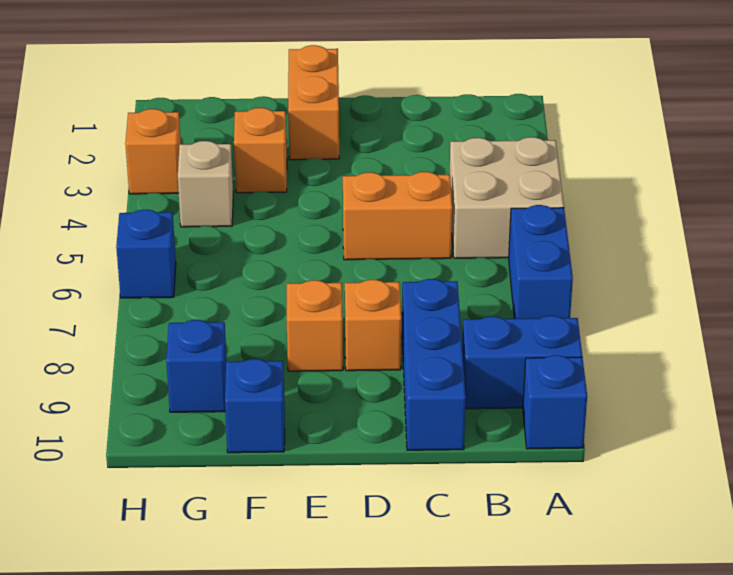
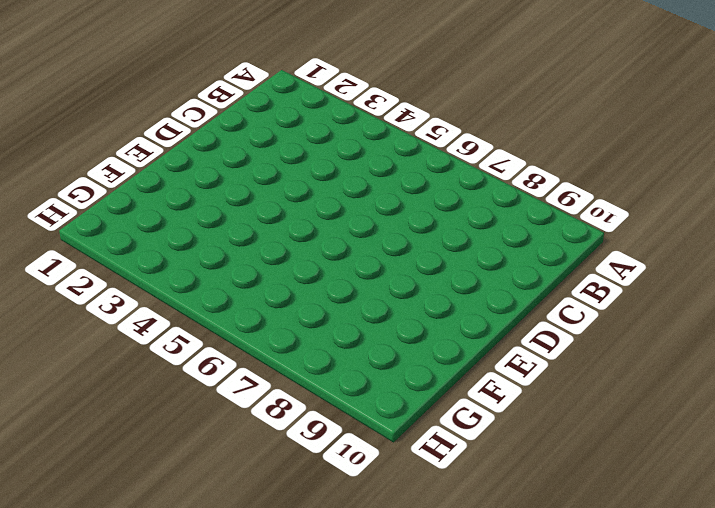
none -> tan 2x2 brick [449,137,564,258]
none -> blue 1x2 brick [509,205,573,319]
none -> blue 1x2 brick [462,316,582,409]

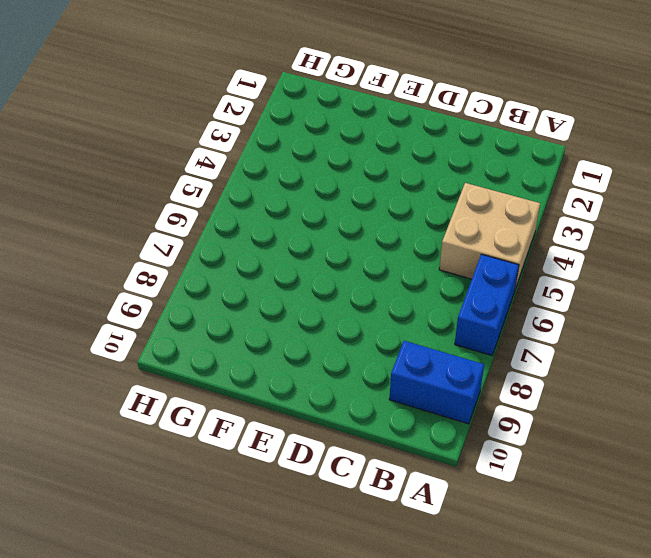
none -> blue 1x1 brick [523,355,587,449]
none -> orange 1x2 brick [343,172,452,260]
none -> blue 1x3 brick [402,279,466,450]

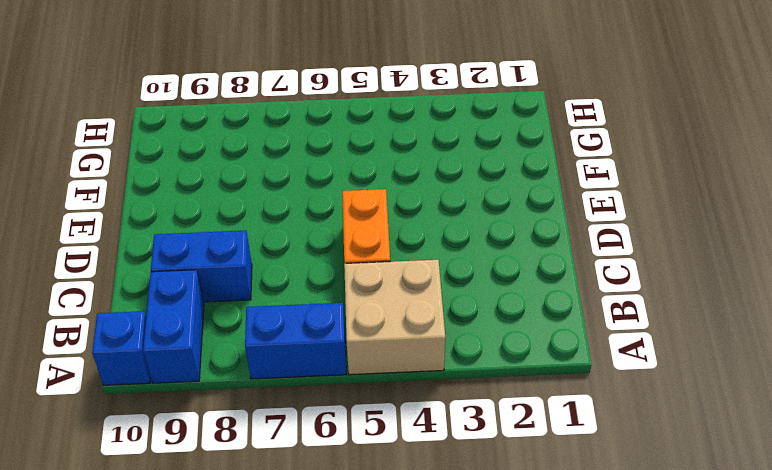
blue 1x2 brick [151,230,252,302] -> blue 1x3 brick [402,279,466,450]
none -> orange 1x1 brick [345,280,401,371]
none -> orange 1x2 brick [288,45,339,160]
none -> orange 1x1 brick [287,280,343,371]

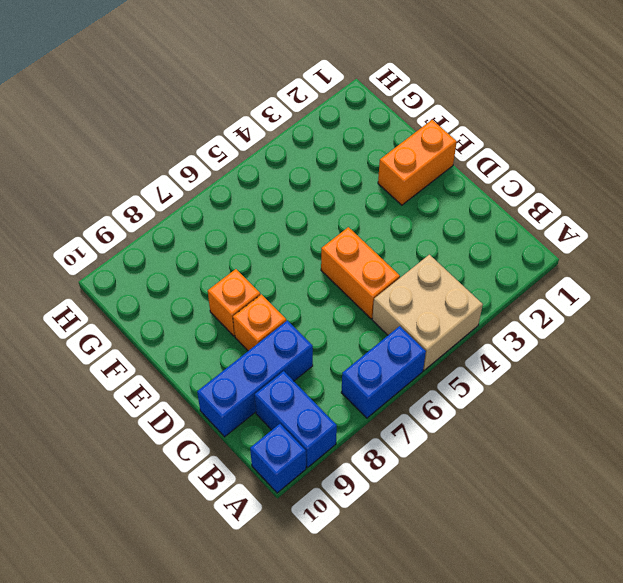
none -> orange 1x1 brick [234,108,287,193]
none -> blue 1x1 brick [225,359,285,453]
none -> tan 1x1 brick [178,141,233,227]

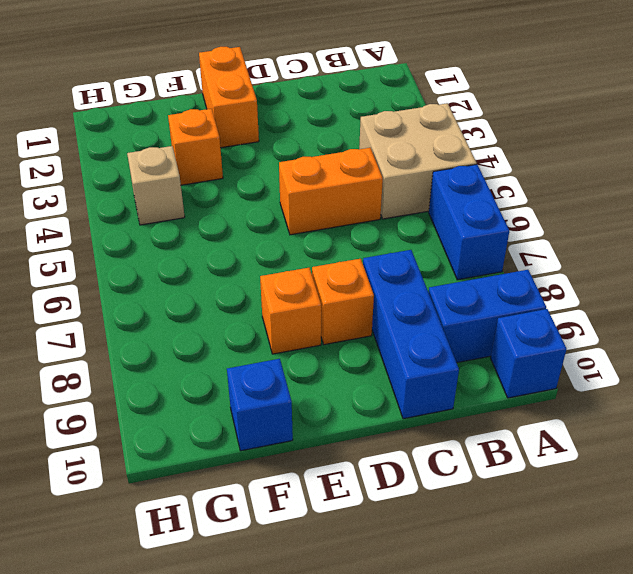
none -> blue 1x1 brick [166,320,227,412]
none -> orange 1x1 brick [125,109,181,194]
none -> blue 1x1 brick [116,210,176,298]

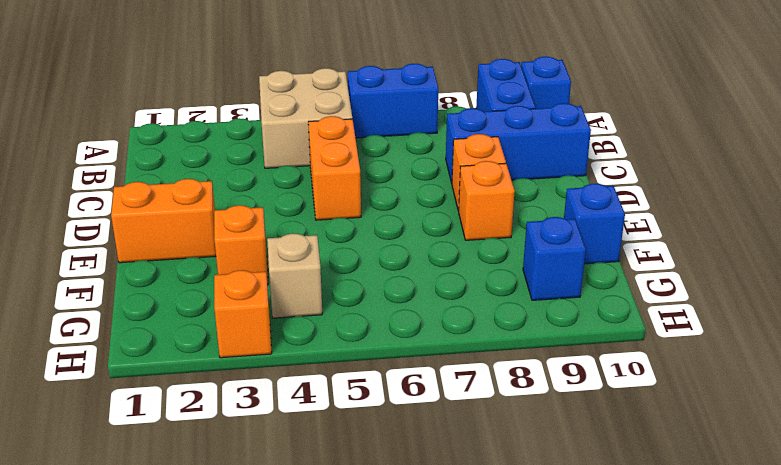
none -> blue 1x1 brick [116,210,176,298]

